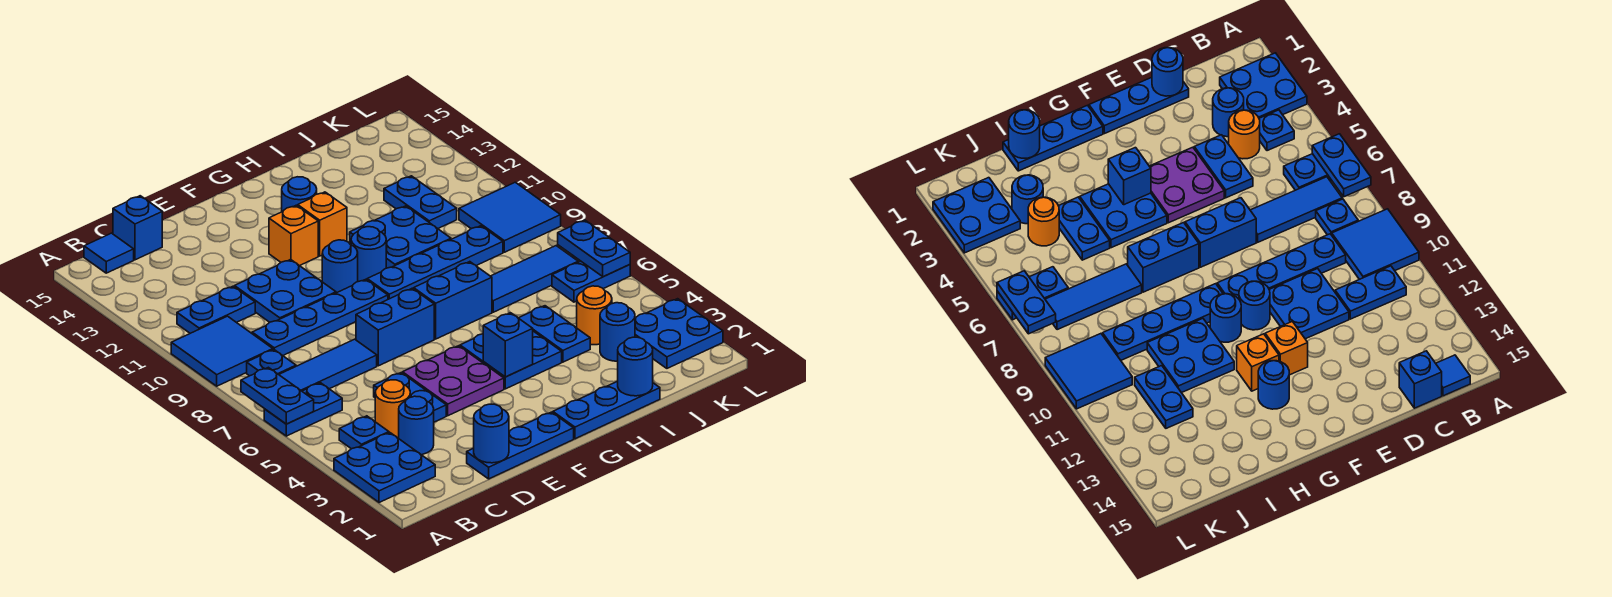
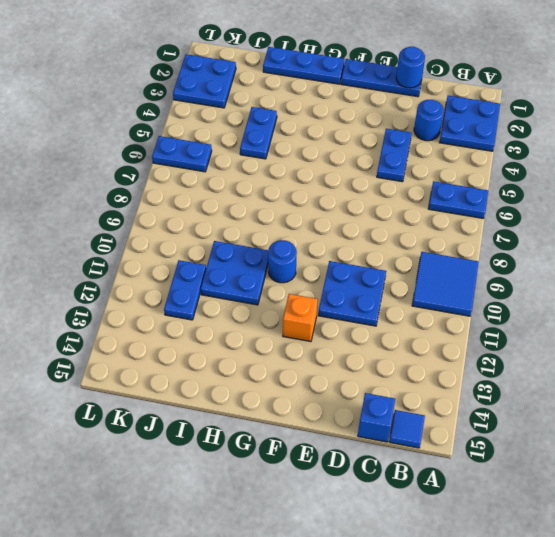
none -> blue 1x1 plate [339,416,389,449]
none -> blue 1x3 tile [279,339,377,391]
none -> blue 1x1 plate [247,350,296,376]
none -> blue 1x2 plate [177,286,255,333]

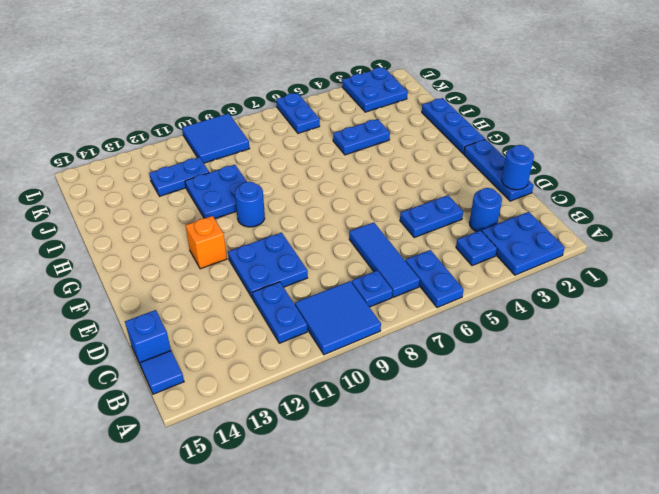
none -> orange 1x1 round brick [375,380,410,438]
none -> blue 1x4 plate [252,279,388,355]
none -> purple 2x2 plate [403,346,504,416]
none -> blue 1x2 brick [356,288,434,366]

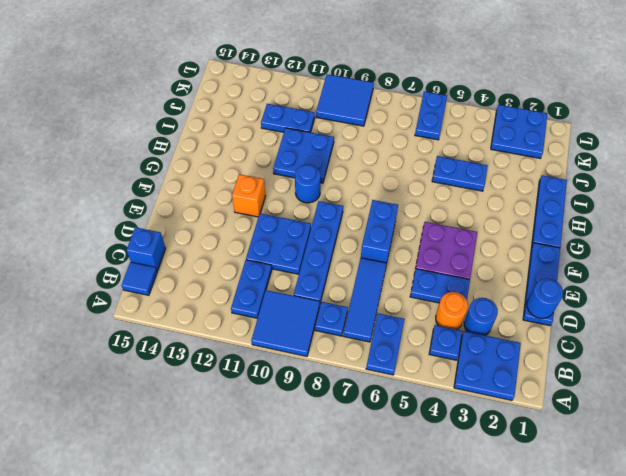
none -> blue 1x1 round brick [322,240,358,293]
none -> blue 2x2 plate [460,331,562,389]
none -> blue 1x2 brick [414,262,492,339]
none -> blue 1x4 plate [367,226,503,299]

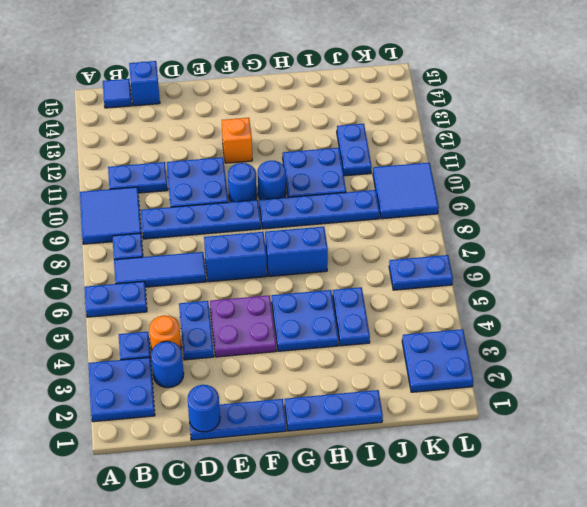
none -> orange 1x1 brick [298,192,347,256]
none -> blue 1x1 round brick [282,177,317,212]
none -> blue 1x3 tile [491,246,578,312]
none -> blue 1x1 round brick [600,303,635,361]

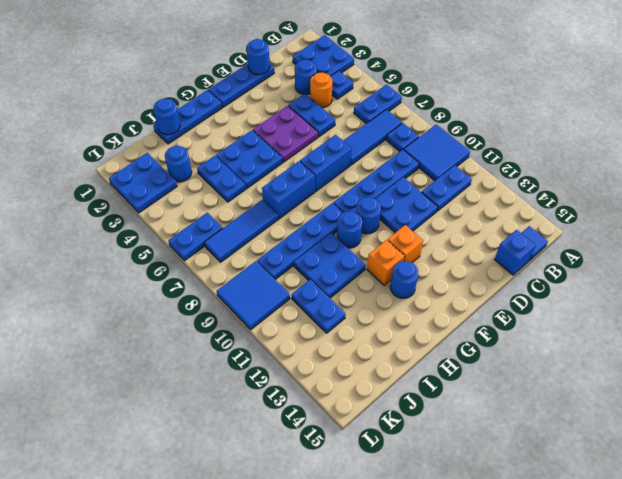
none -> orange 1x1 round brick [577,286,612,345]
none -> blue 1x2 plate [241,367,314,424]
none -> blue 1x1 brick [483,313,533,377]
none -> blue 1x2 plate [558,220,630,277]

